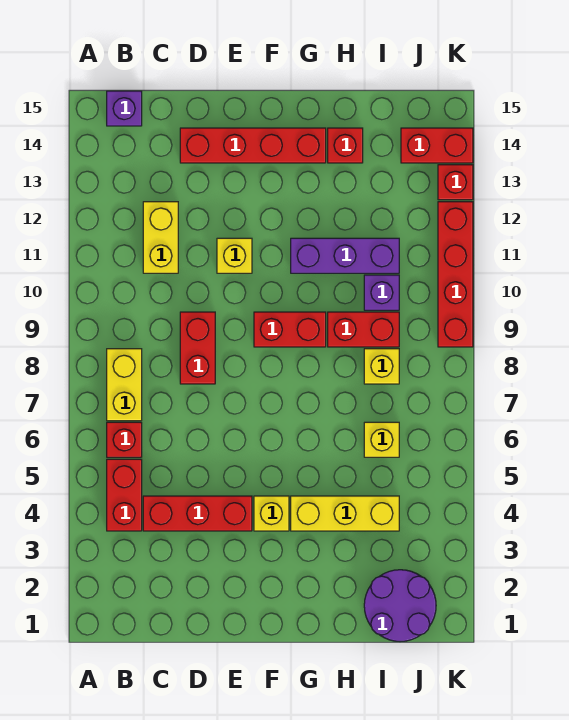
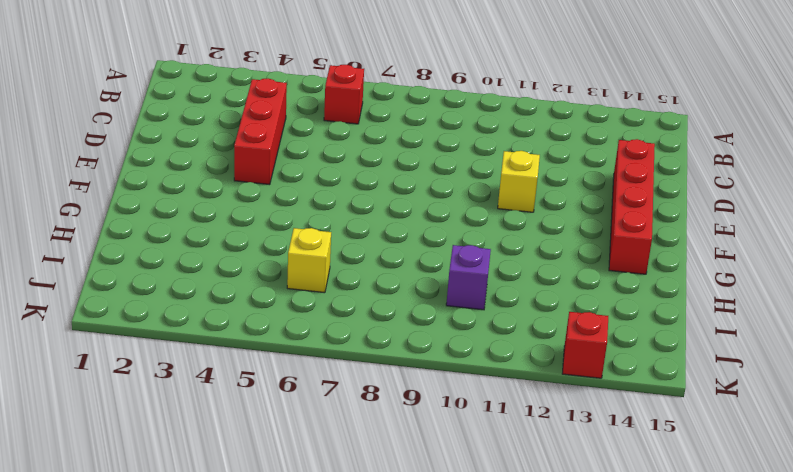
none -> red 1x2 brick [107,459,142,531]
none -> yellow 1x2 brick [107,349,142,421]
none -> purple 1x1 brick [107,91,142,126]

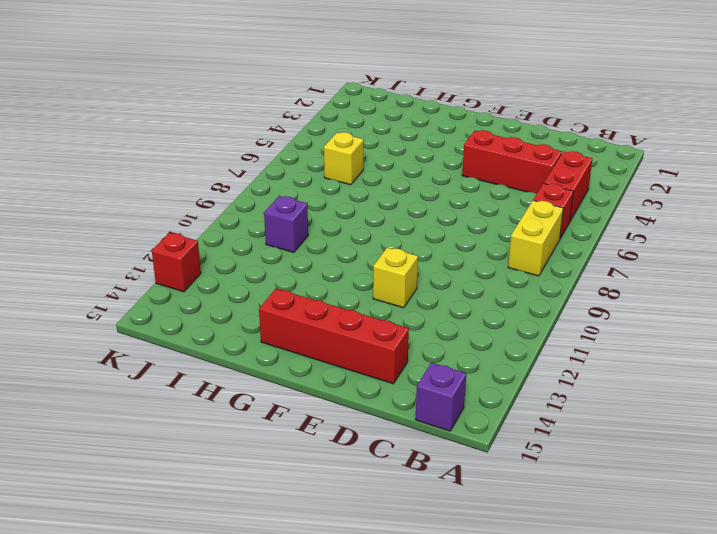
none -> yellow 1x2 brick [143,202,178,273]
none -> red 1x2 brick [180,312,215,384]
none -> yellow 1x1 brick [254,496,289,531]

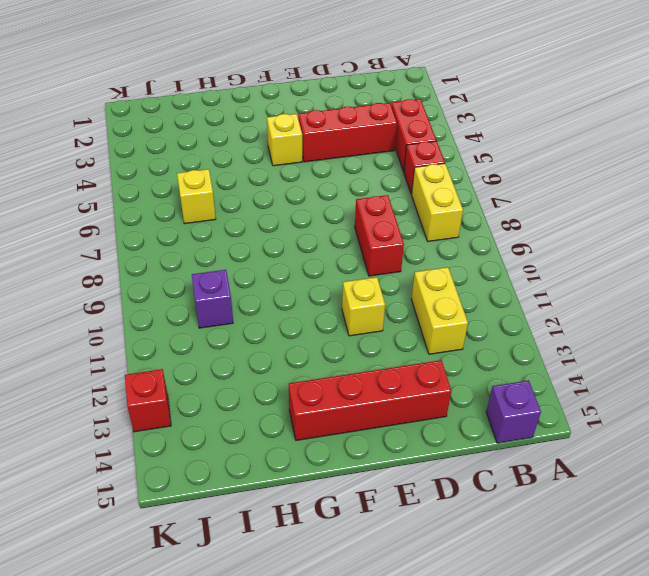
none -> red 1x2 brick [254,312,326,347]
none -> yellow 1x3 brick [291,496,399,531]
none -> purple 1x3 brick [291,238,399,273]

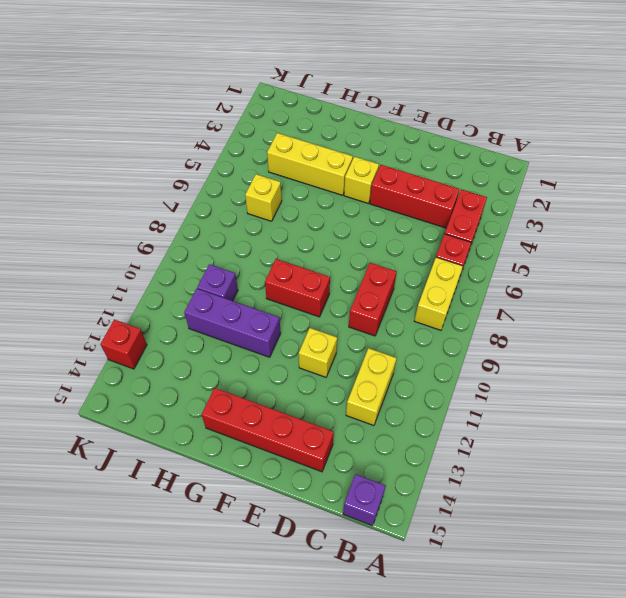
none -> red 1x2 brick [328,312,399,347]
none -> red 1x1 brick [328,128,363,163]
none -> purple 2x2 round brick [364,570,436,642]

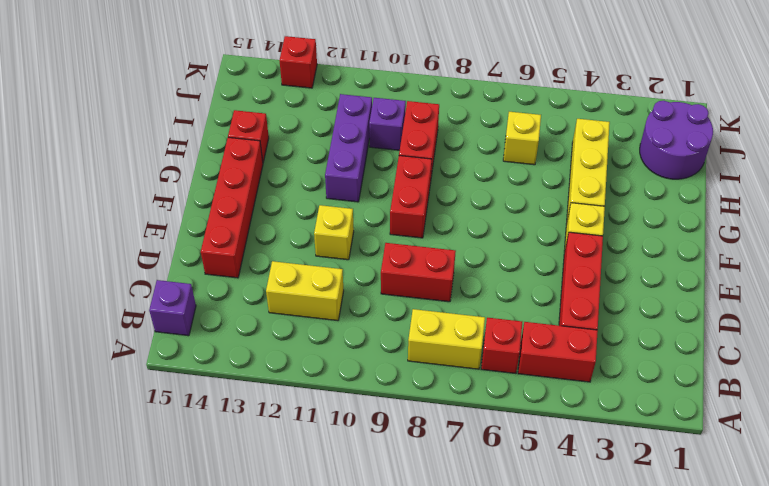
none -> yellow 1x1 brick [364,349,399,384]
none -> red 1x2 brick [401,128,473,163]
none -> red 1x4 brick [438,202,473,347]

